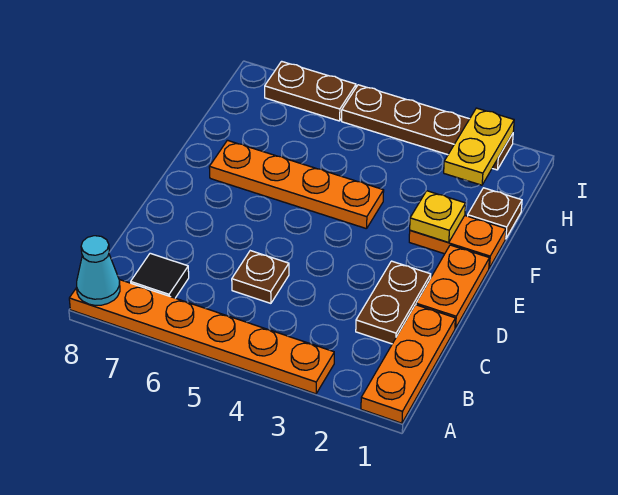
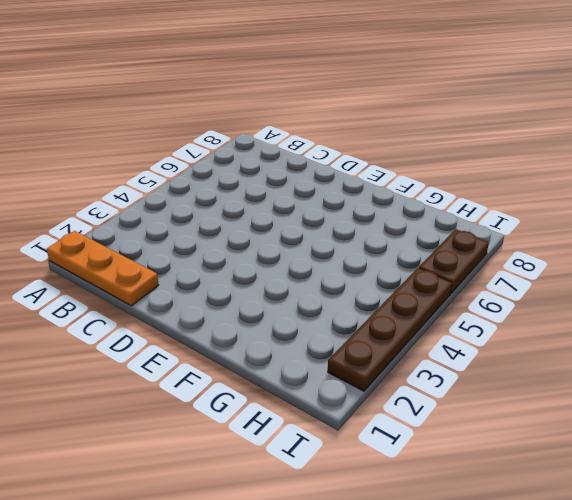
none -> orange 1x6 plate [69,280,334,394]
none -> black 1x1 tile [131,253,189,298]
none -> brown 1x2 plate [356,261,431,344]

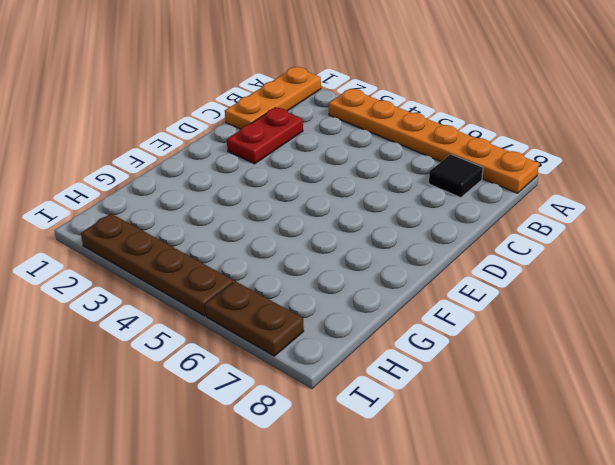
red 1x2 plate [227,108,303,164] -> brown 1x2 plate [356,261,431,344]
none -> brown 1x1 plate [232,251,289,303]
none -> orange 1x2 plate [416,245,489,328]
none -> orange 1x2 plate [409,216,506,268]

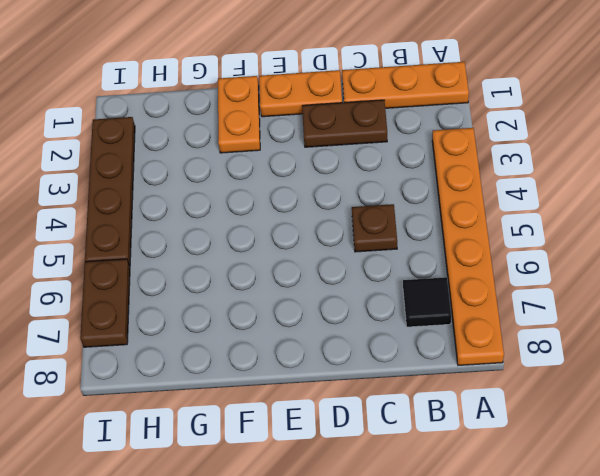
none -> orange 1x4 plate [209,140,384,229]
none -> brown 1x1 plate [468,188,522,239]
none -> cyan 1x1 cone [77,236,120,305]

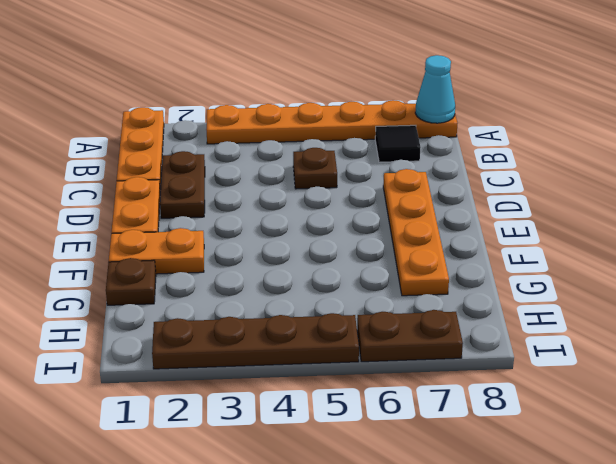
orange 1x4 plate [383,169,449,296] -> orange 1x4 plate turned to [209,140,384,229]
none -> yellow 1x1 plate [410,191,466,242]
none -> yellow 1x2 plate [444,108,514,185]

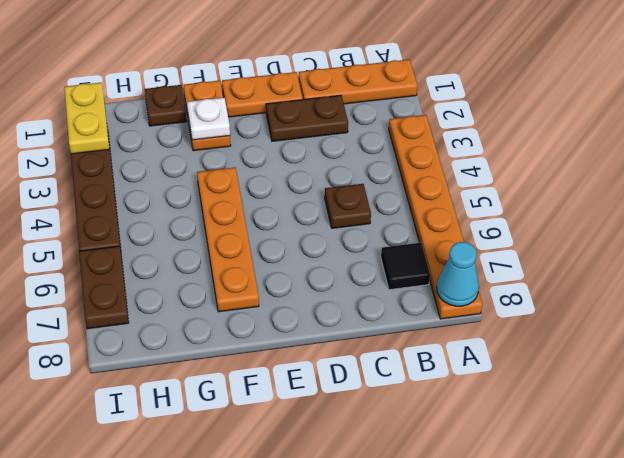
white 1x1 plate [187,97,230,140] -> yellow 1x1 plate [410,191,466,242]
yellow 1x2 plate [64,82,110,154] -> yellow 1x2 plate turned to [444,108,514,185]

